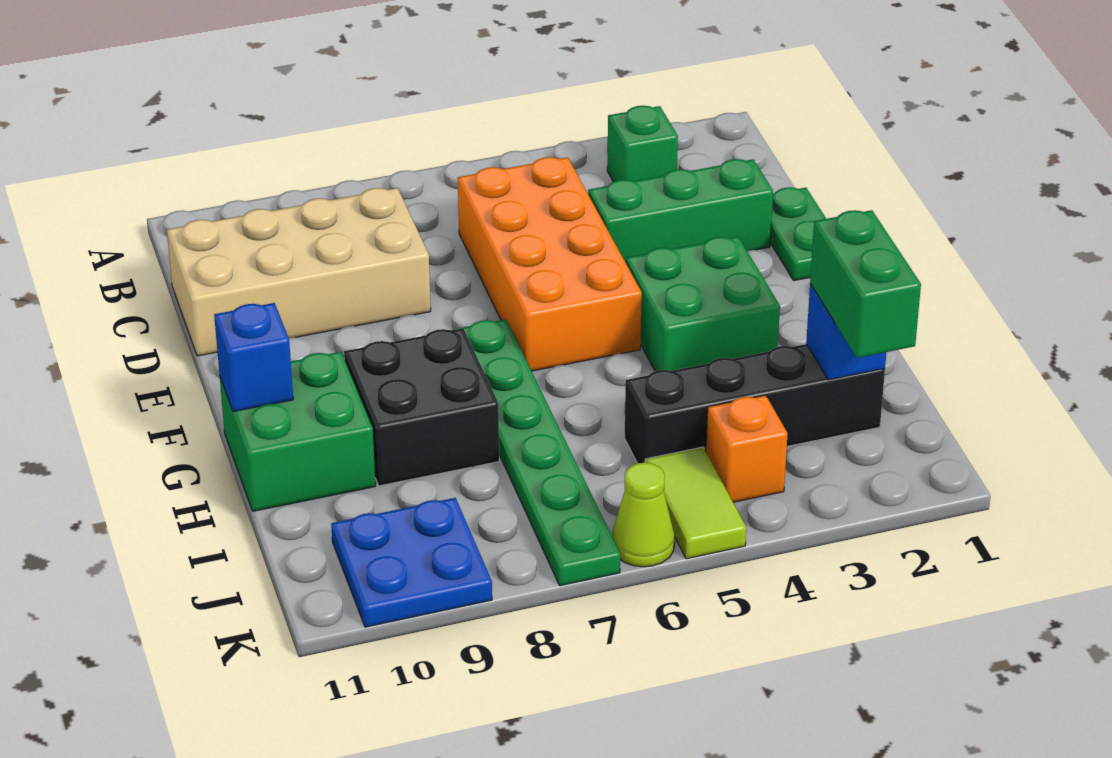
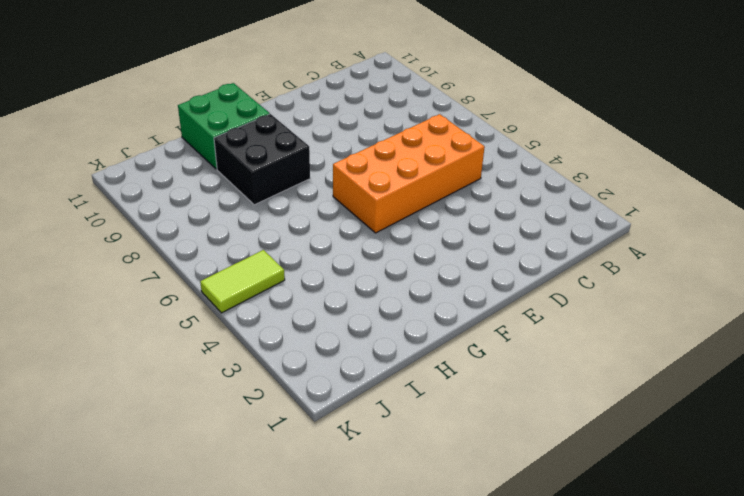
none -> green 1x1 brick [607,106,678,182]
none -> tan 2x4 brick [167,188,431,356]
none -> green 1x2 plate [770,187,826,281]

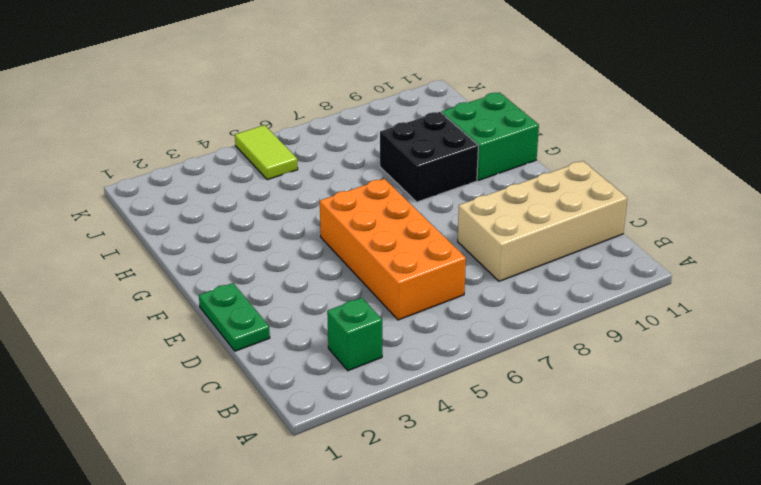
none -> green 1x3 brick [588,159,773,263]
none -> green 2x2 brick [626,237,780,371]
none -> green 1x6 plate [451,319,620,586]

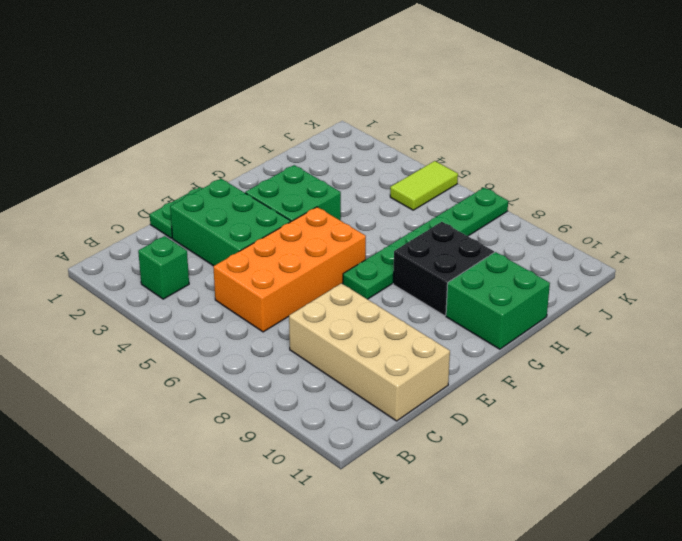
green 2x3 brick [170,179,291,266] -> green 1x3 brick [588,159,773,263]
none -> black 1x4 brick [625,344,885,463]
none -> orange 1x1 brick [706,395,788,502]
none -> blue 2x2 plate [331,498,492,627]

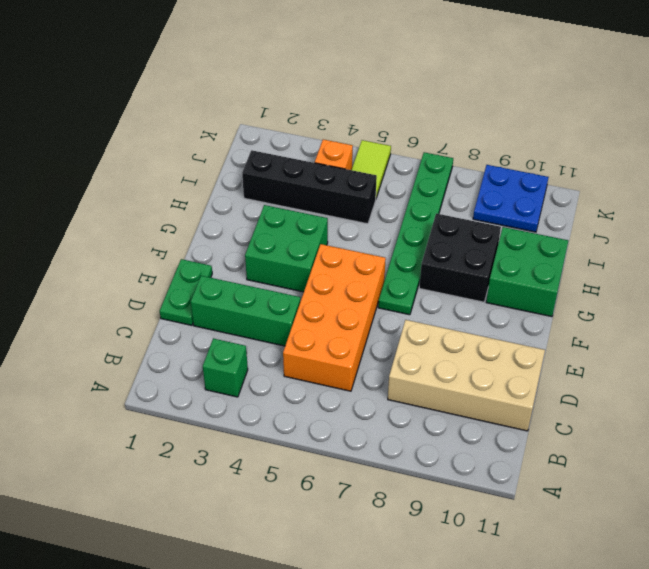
none -> lime 1x1 cone [612,463,675,567]
none -> blue 1x1 brick [214,303,293,412]
none -> blue 1x1 brick [806,284,886,380]

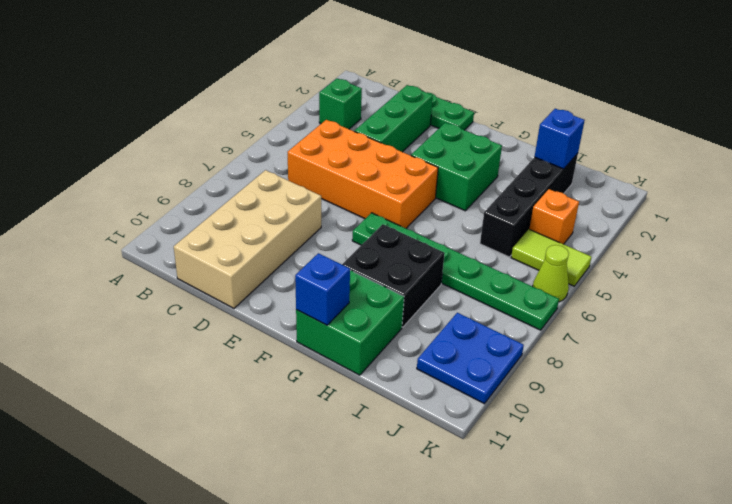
none -> green 1x2 brick [810,210,921,358]

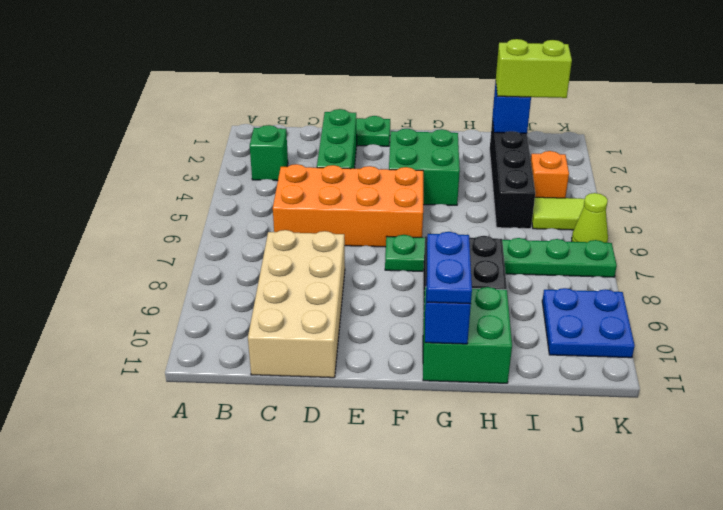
blue 1x2 plate [427,232,472,304] -> none
lime 1x2 brick [496,39,572,98] -> green 1x2 brick [810,210,921,358]

